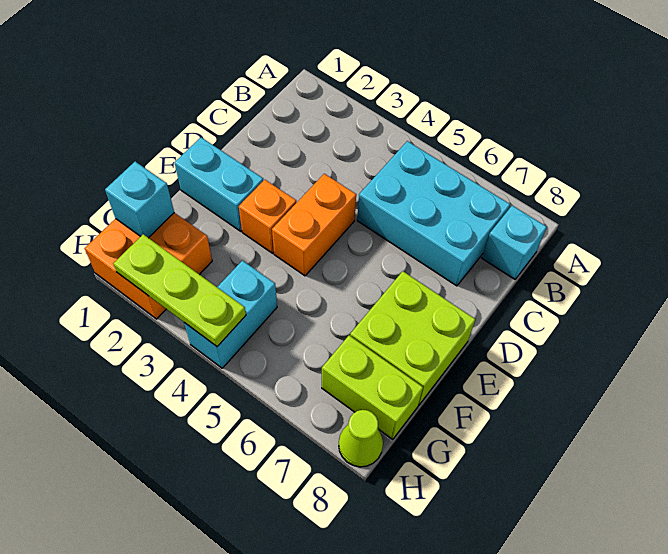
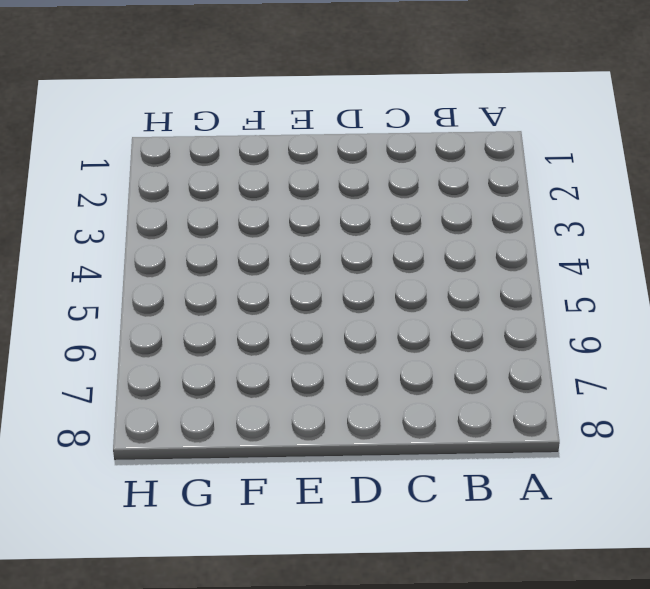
none -> cyan 2x3 brick [357,141,510,286]
none -> cyan 1x1 brick [482,206,547,279]
none -> orange 1x2 brick [272,174,356,276]

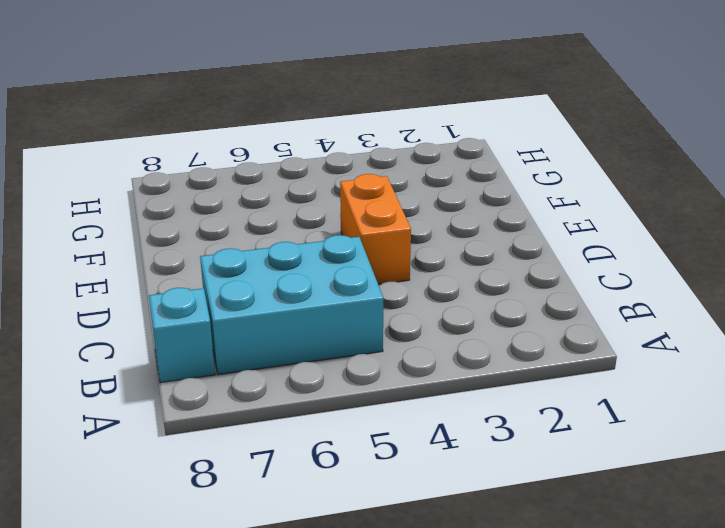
none -> cyan 1x2 brick [175,137,263,231]
none -> orange 1x1 brick [239,180,296,253]
none -> lime 2x2 brick [350,271,475,405]

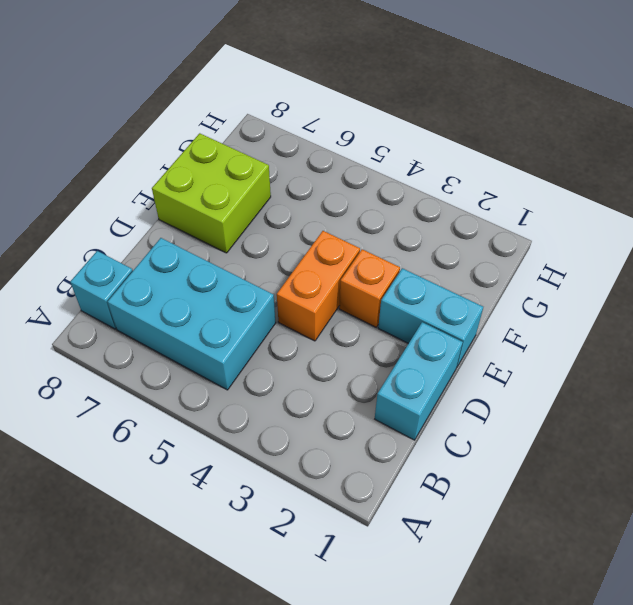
cyan 1x2 brick [375,322,463,440] -> cyan 1x2 brick moved to [184,260,277,368]
none -> orange 2x2 brick [85,213,212,319]
none -> lime 1x2 brick [322,335,423,440]
none -> lime 1x1 cone [339,410,383,467]

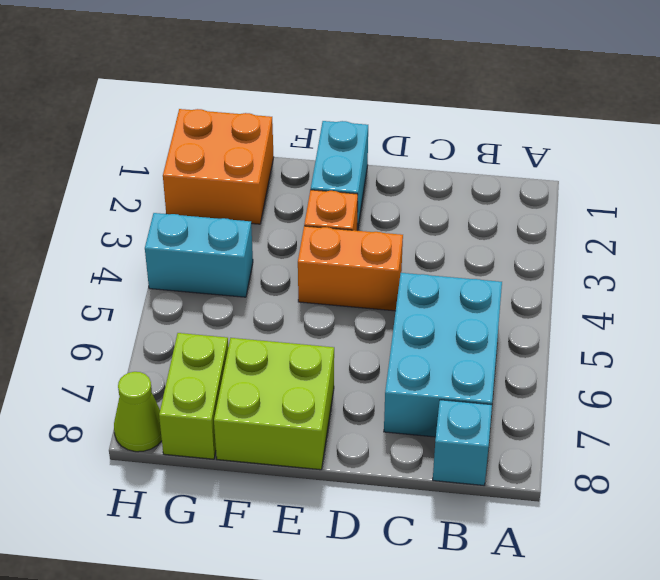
none -> cyan 1x1 brick [105,162,174,238]
none -> lime 1x3 plate [113,234,246,347]

